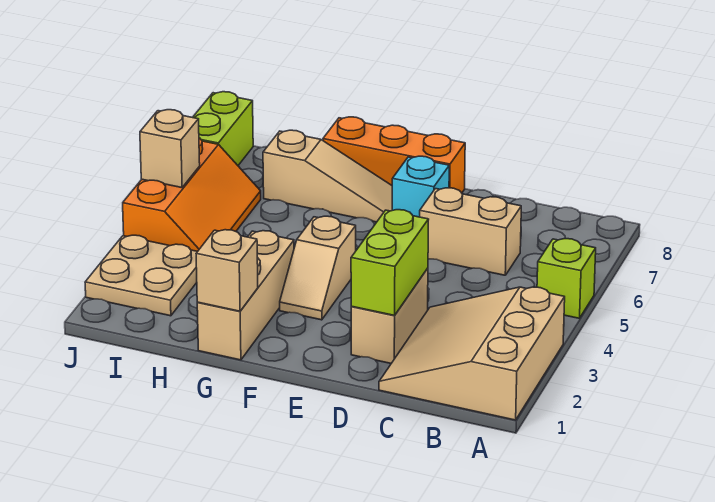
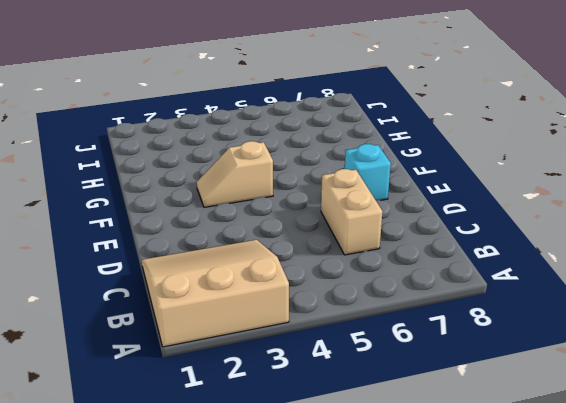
none -> lime 1x1 brick [537,239,596,318]
none -> tan 1x2 brick [351,268,428,363]
none -> orange 1x3 brick [323,117,465,193]

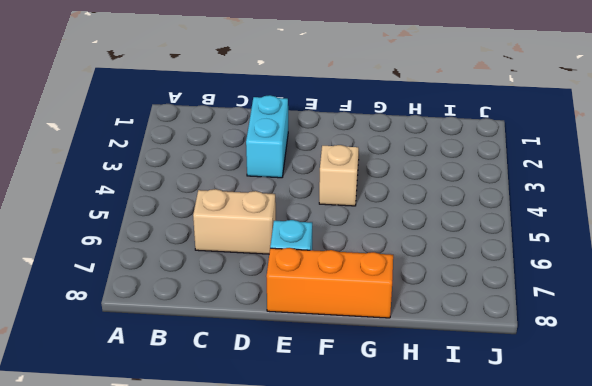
cyan 1x2 brick [246,95,288,178] -> tan 1x2 brick [351,268,428,363]
none -> tan 3x3 slope [379,287,565,420]
none -> lime 1x1 brick [537,239,596,318]
none -> tan 1x3 slope [263,130,392,222]

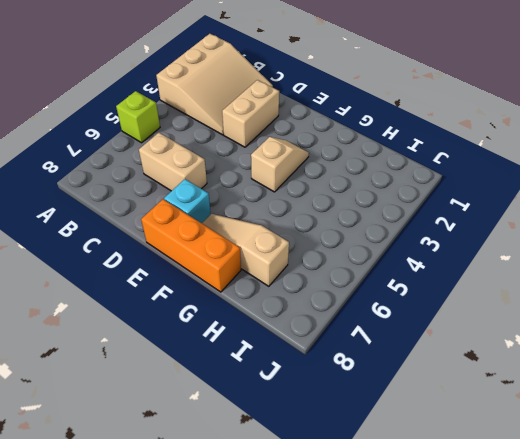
none -> tan 1x3 brick [197,231,294,360]
none -> tan 2x2 plate [85,235,198,316]
none -> orange 2x3 slope [123,138,261,251]

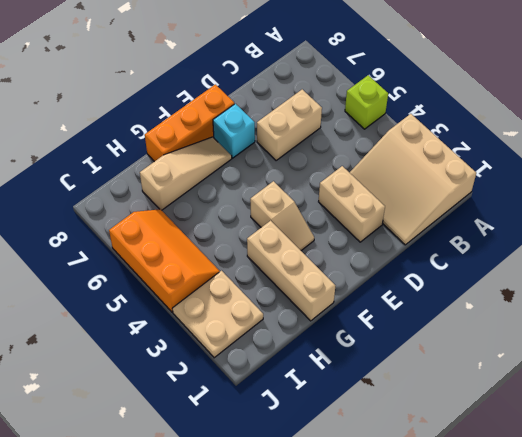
none -> lime 1x2 brick [193,92,253,165]
none -> lime 1x2 brick [351,210,429,315]
none -> tan 1x1 brick [196,230,258,311]

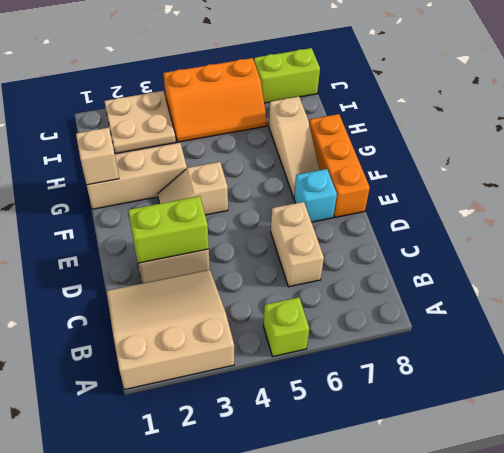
none -> tan 1x1 brick [140,110,200,188]

